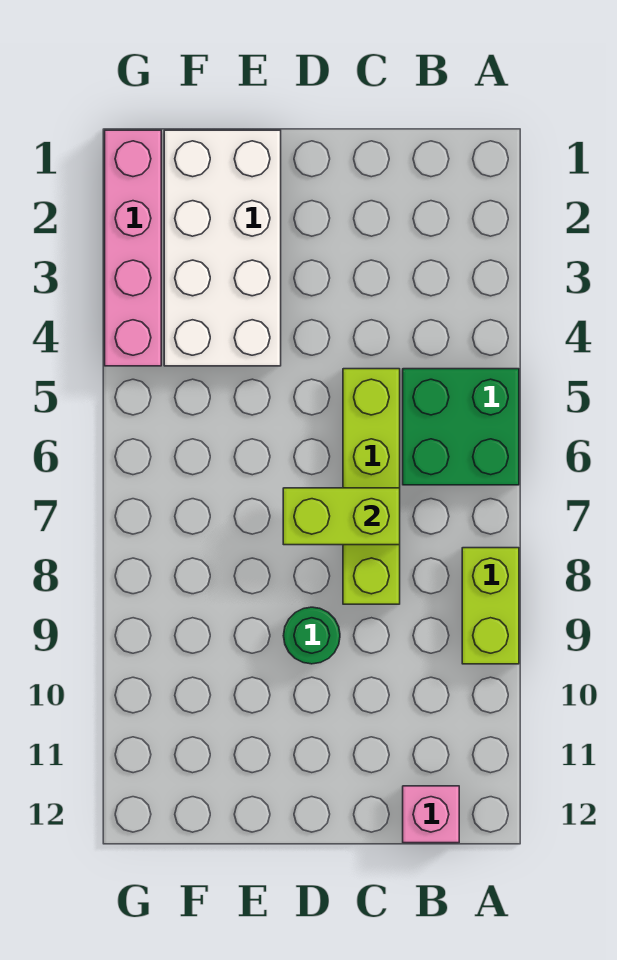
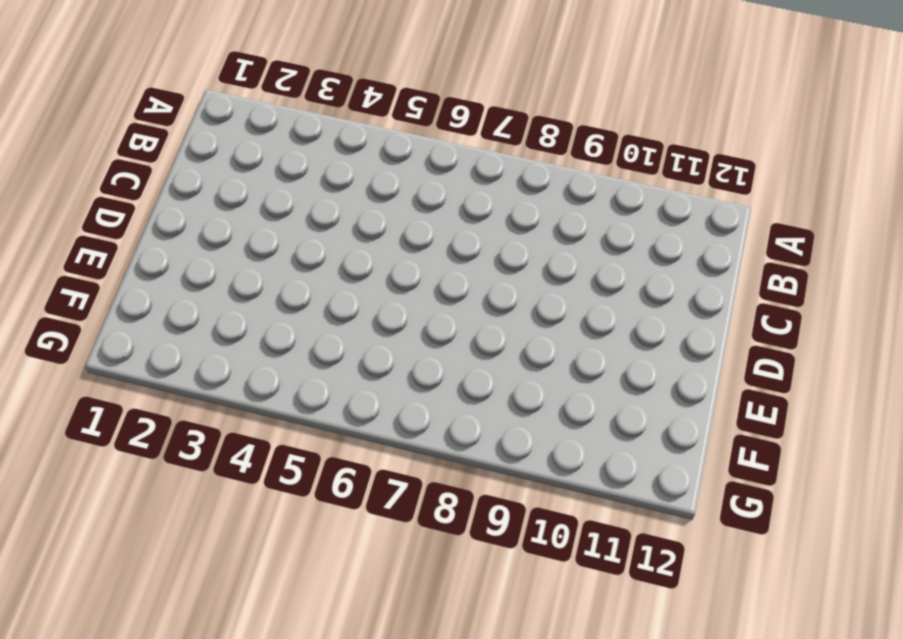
none -> green 2x2 brick [403,369,519,485]
none -> lime 1x2 brick [462,548,519,664]

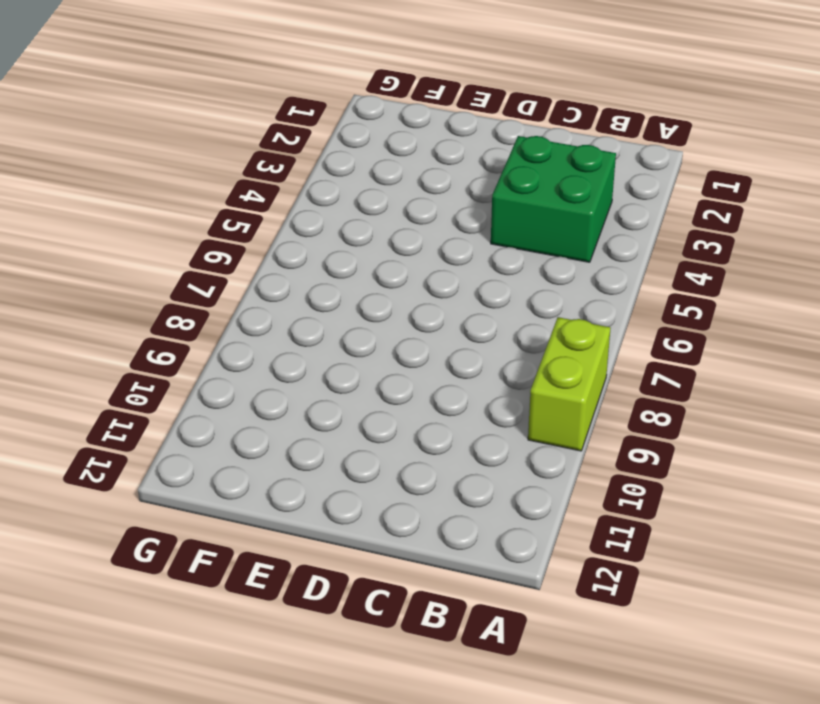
green 2x2 brick [491,136,616,262] -> green 2x2 brick moved to [403,369,519,485]
none -> pink 1x1 brick [403,786,459,843]
none -> lime 1x4 brick [343,369,400,604]

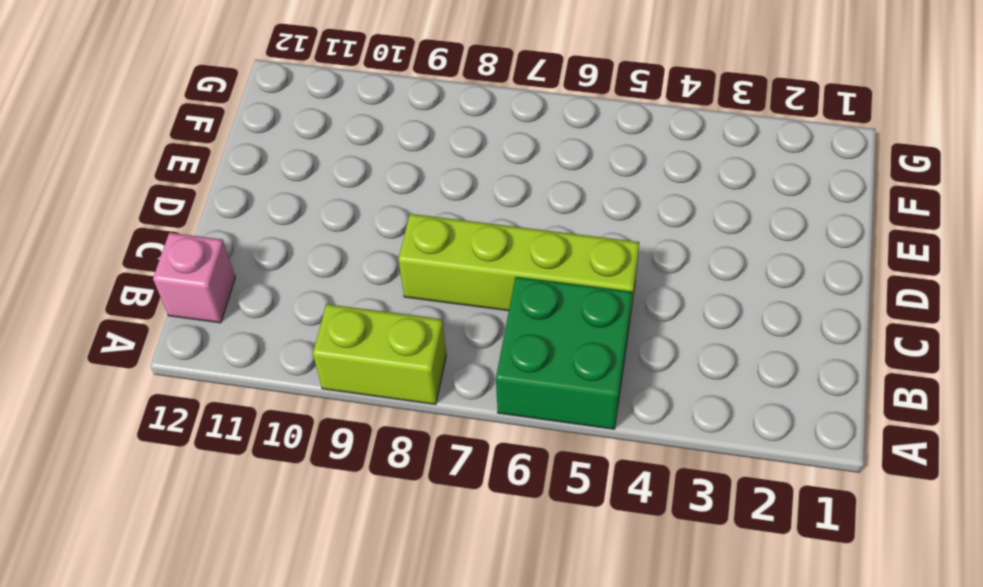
none -> green 1x1 round brick [283,607,340,664]
none -> white 2x4 brick [164,130,281,366]

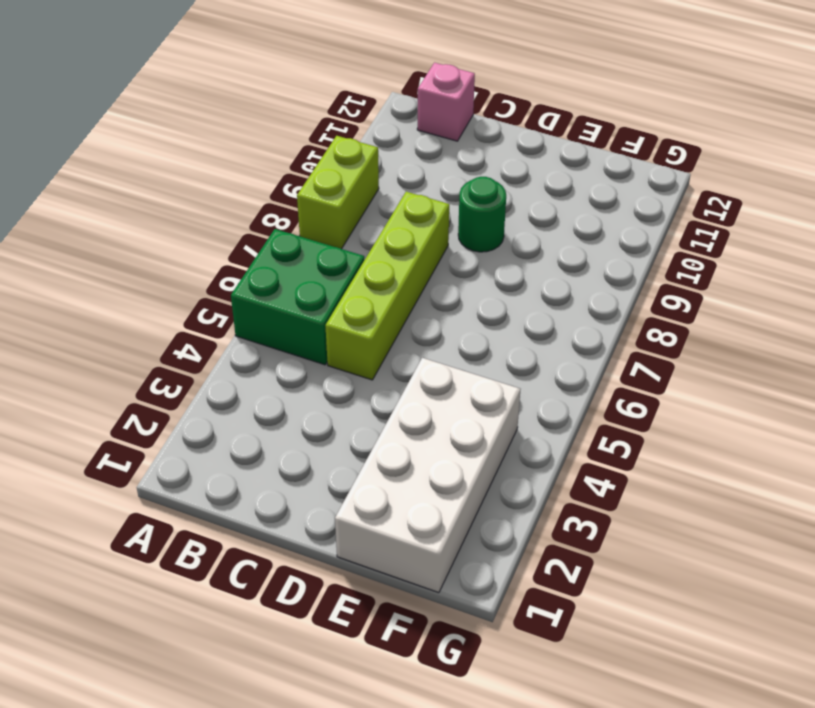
none -> pink 1x4 brick [105,130,161,366]
none -> lime 1x2 brick [283,488,400,545]

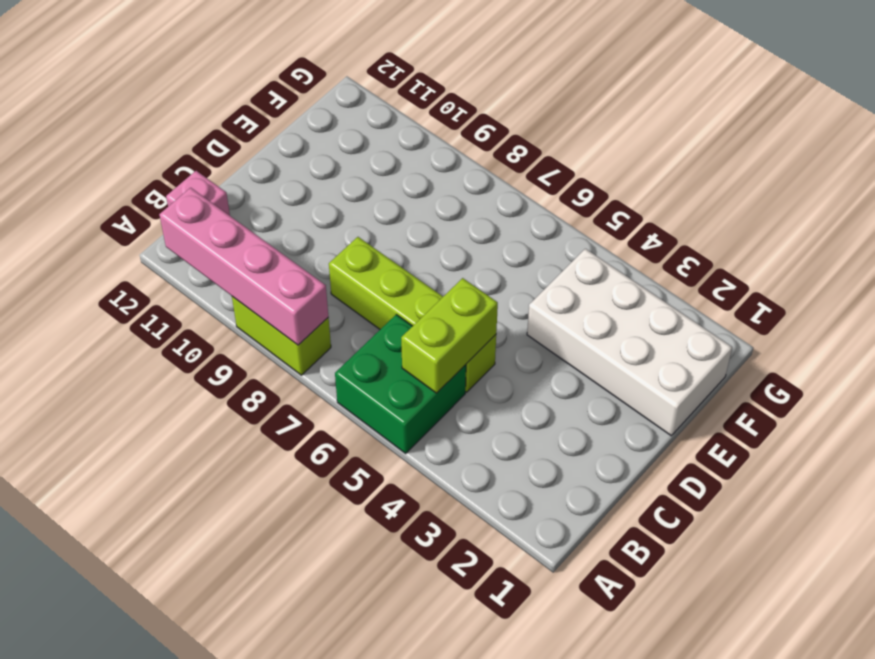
pink 1x4 brick [159,188,328,345] -> pink 1x4 brick moved to [105,130,161,366]
lime 1x2 brick [401,278,498,393] -> lime 1x2 brick moved to [283,488,400,545]
none -> green 1x1 round brick [283,607,340,664]

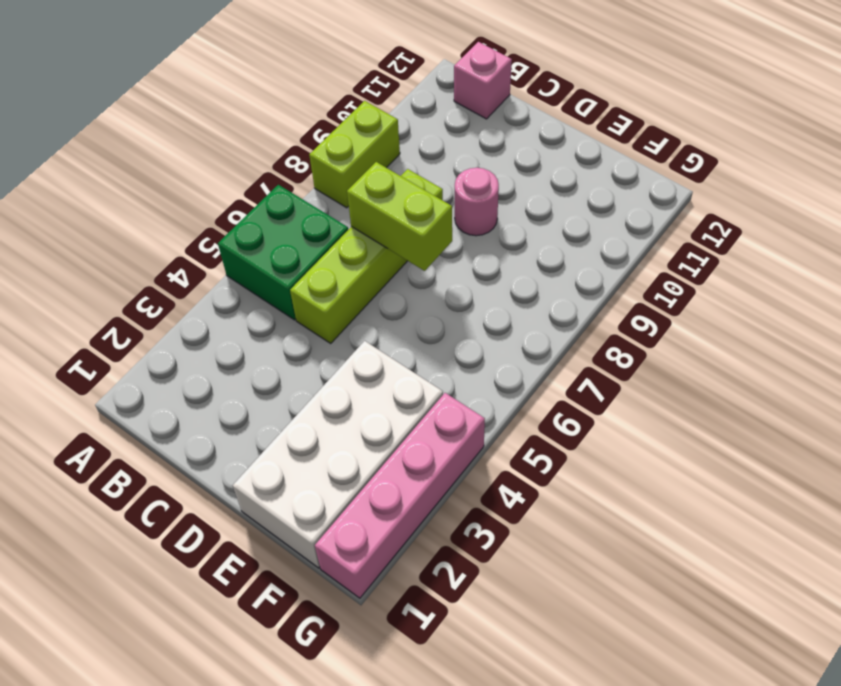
pink 1x1 round brick [455,168,499,236] -> green 1x1 round brick [283,607,340,664]

